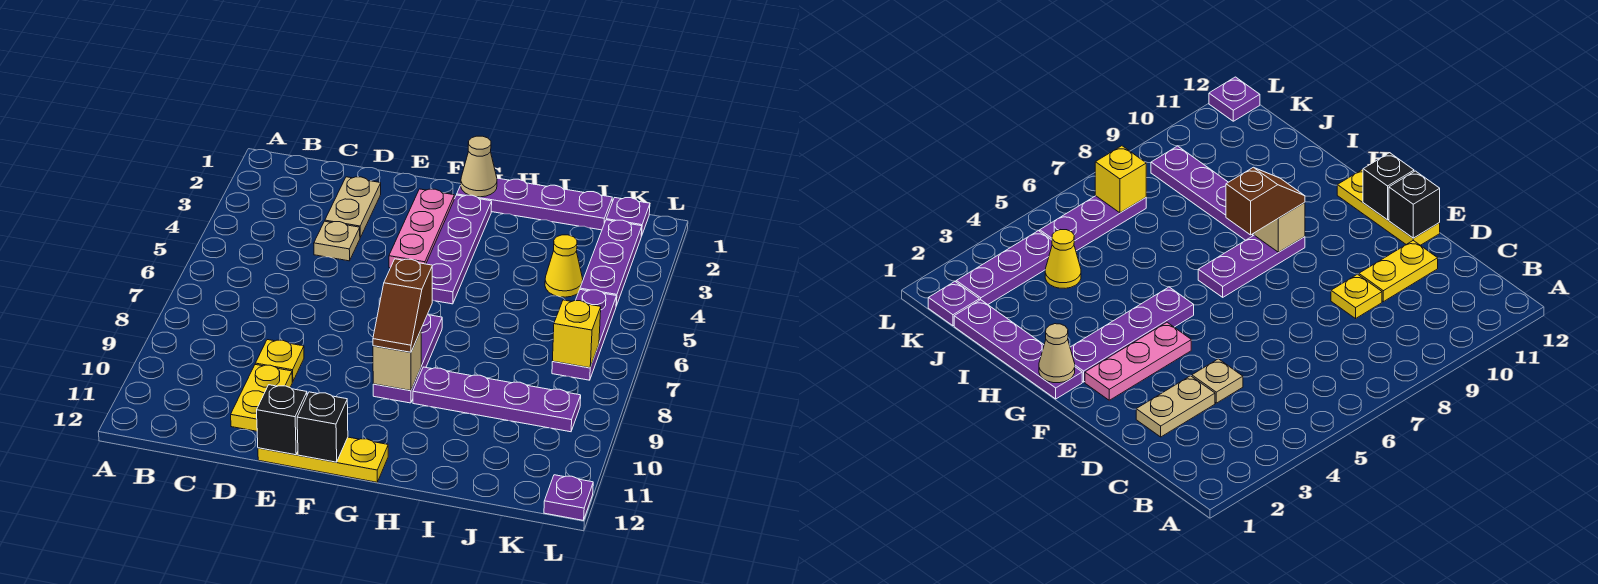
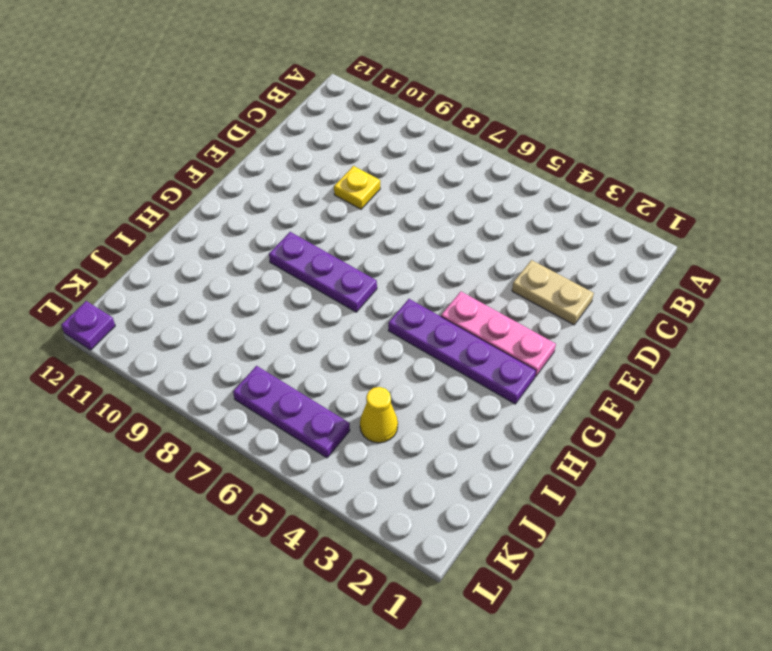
none -> tan 1x1 plate [314,221,360,261]
none -> yellow 1x2 plate [231,364,292,431]
none -> yellow 1x3 plate [258,437,388,482]

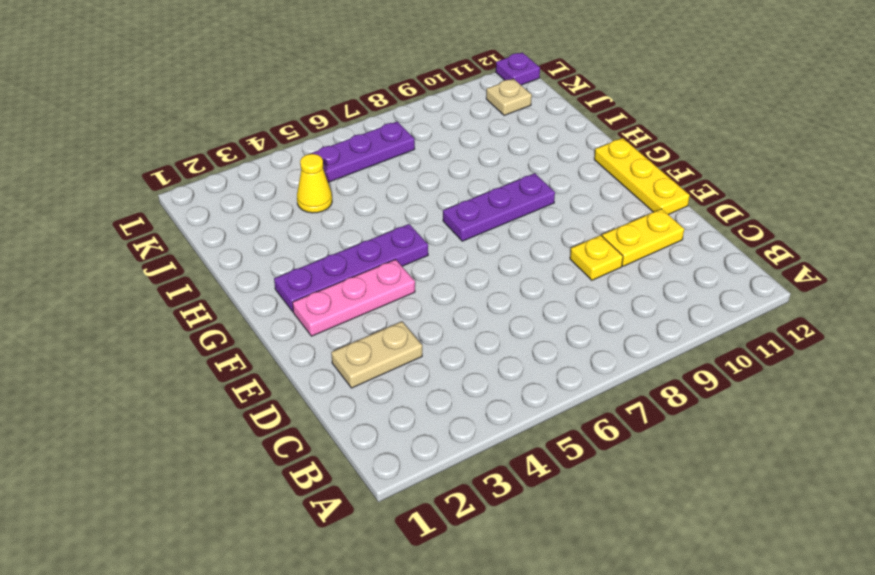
tan 1x1 plate [486,79,532,116] -> tan 1x1 plate moved to [314,221,360,261]
none -> purple 1x4 plate [457,178,612,230]
none -> purple 1x4 plate [413,367,581,432]
none -> purple 1x1 plate [606,198,650,236]

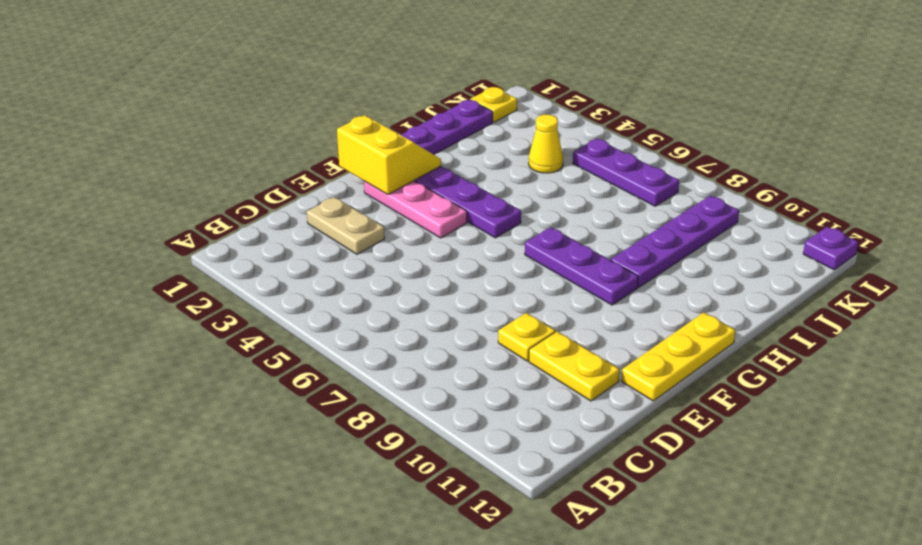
yellow 2x2 slope [337,115,441,194] -> tan 1x1 cone [461,136,497,197]
yellow 1x1 plate [470,87,517,122] -> purple 1x1 plate [606,198,650,236]
none -> tan 1x1 plate [314,221,360,261]
none -> purple 1x3 plate [580,220,642,306]
none -> black 1x1 brick [257,385,307,455]

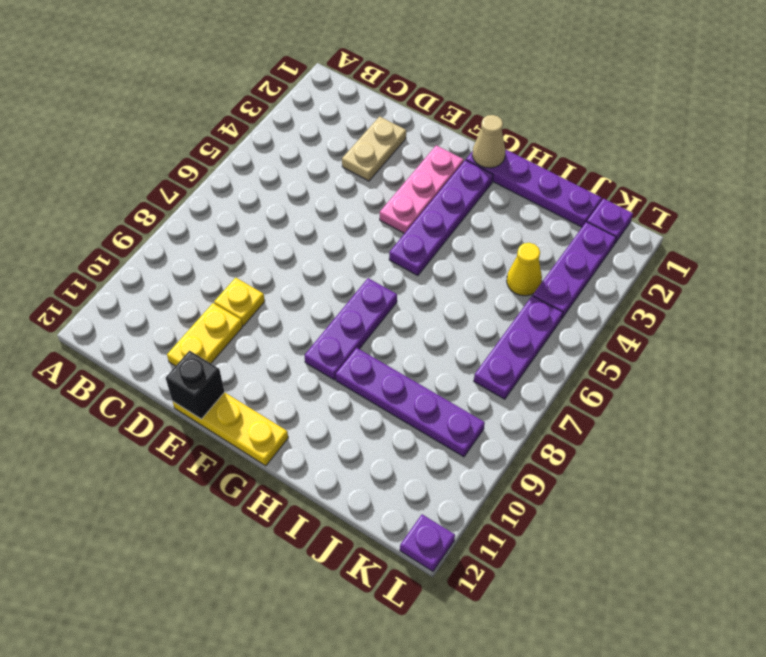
none -> tan 1x1 plate [314,221,360,261]
none -> black 1x1 brick [297,392,348,462]
none -> tan 1x1 brick [373,331,421,390]

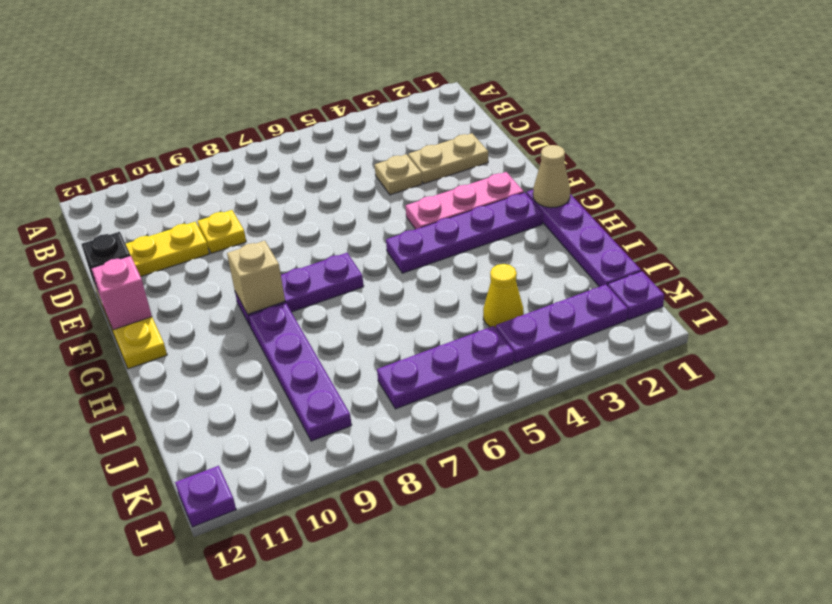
pink 1x1 brick [91,256,152,330] -> black 1x1 brick [297,392,348,462]
none -> yellow 1x1 brick [552,300,601,368]
none -> brown 1x2 slope [373,259,432,352]

